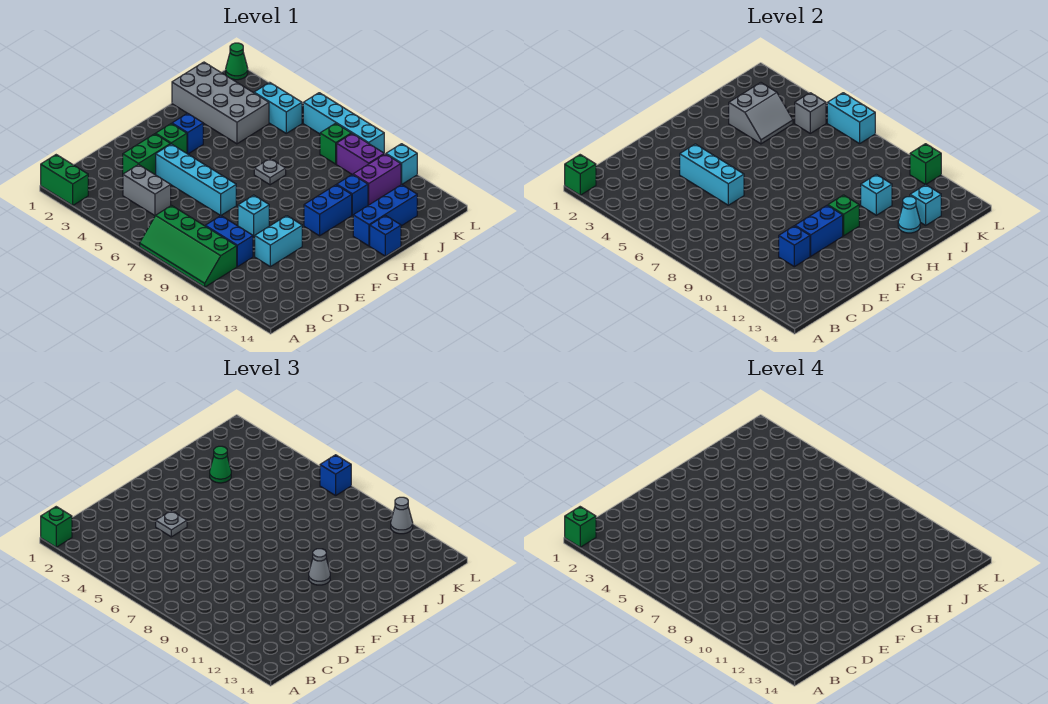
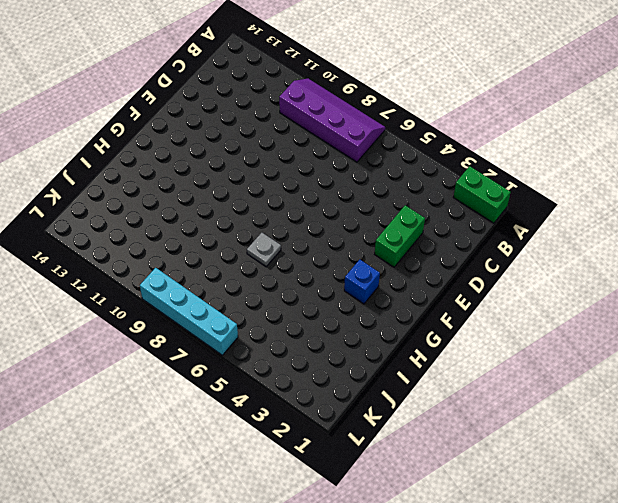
purple 2x4 slope [279,79,385,162] -> green 2x4 slope [140,206,237,287]
none -> grey 1x2 brick [123,164,171,216]
none -> blue 1x2 brick [206,216,253,267]
none -> cyan 1x2 brick [255,216,302,267]
none -> cyan 1x4 brick [155,144,236,216]

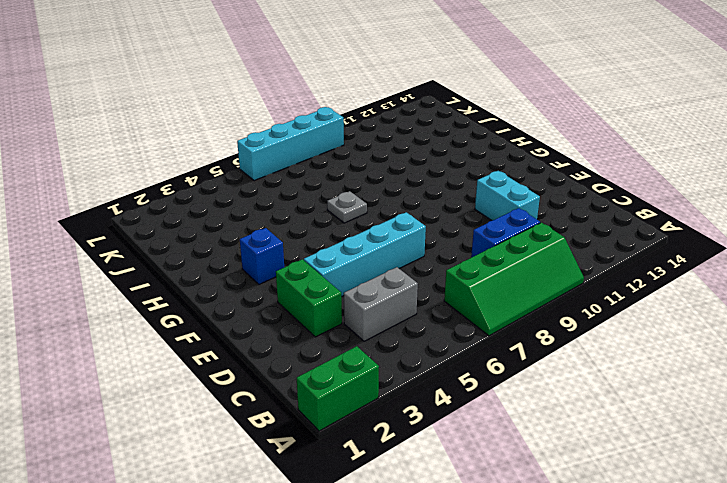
none -> cyan 1x1 brick [238,195,269,236]
none -> green 1x1 brick [156,124,187,153]
none -> blue 1x2 brick [304,185,352,236]
none -> blue 1x3 brick [353,185,417,246]

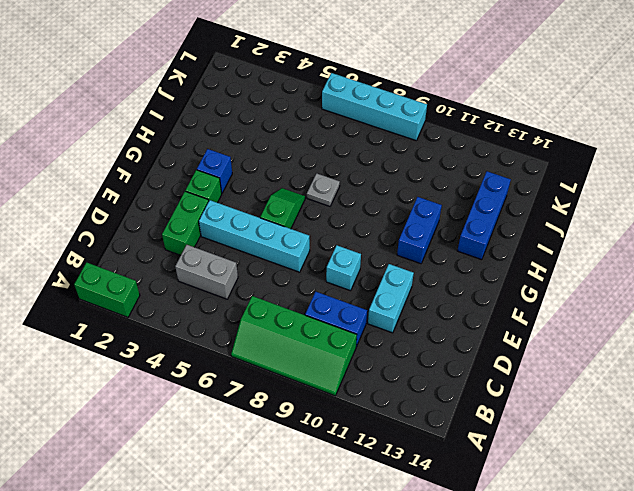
green 1x2 slope [260,188,305,229] -> none
none -> blue 1x1 brick [370,215,401,256]
none -> grey 2x4 brick [172,62,269,144]
none -> blue 1x1 brick [337,174,368,215]
none -> purple 1x2 brick [353,154,401,205]

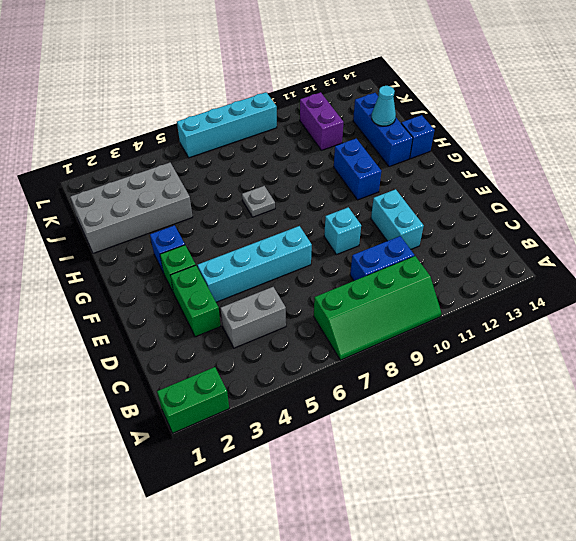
none -> blue 1x1 brick [337,174,368,215]
none -> cyan 1x2 brick [254,82,302,133]
none -> green 1x1 brick [320,123,351,164]
none -> purple 1x2 brick [337,134,384,174]

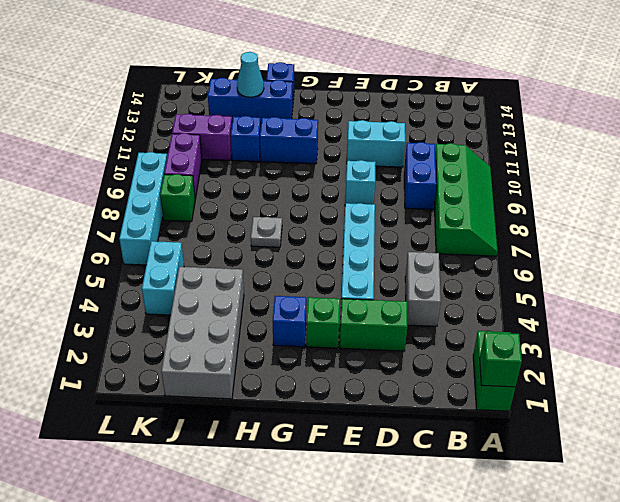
none -> green 1x1 cone [226,43,248,80]
none -> cyan 1x1 brick [386,144,417,185]
none -> blue 1x1 brick [779,226,810,267]
none -> cyan 1x3 brick [680,144,744,205]

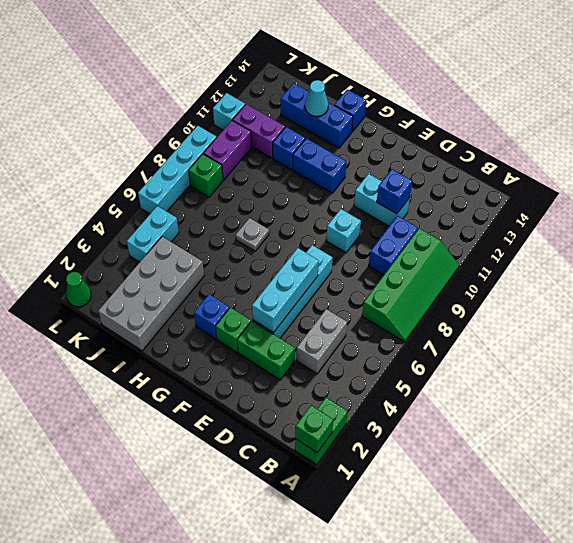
none -> blue 1x2 brick [795,205,843,256]
none -> green 1x1 brick [828,195,859,236]
none -> grey 2x2 slope [729,83,793,144]
none -> cyan 1x1 brick [861,174,892,215]

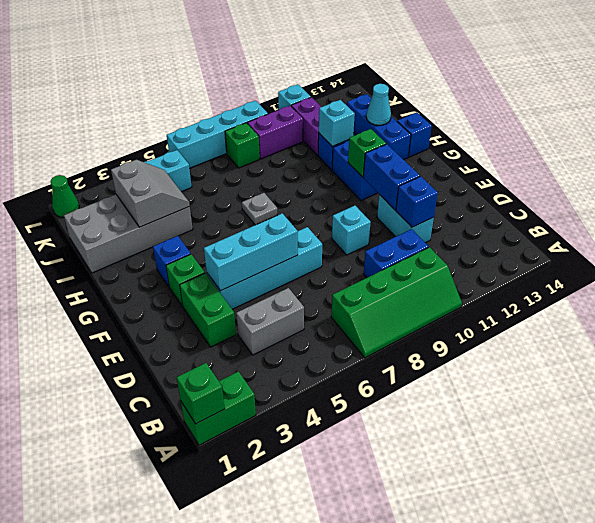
none -> cyan 1x1 brick [910,185,941,225]
none -> grey 1x1 brick [795,93,826,133]
none -> cyan 1x2 brick [827,93,875,144]
none -> green 1x1 brick [910,144,941,185]

